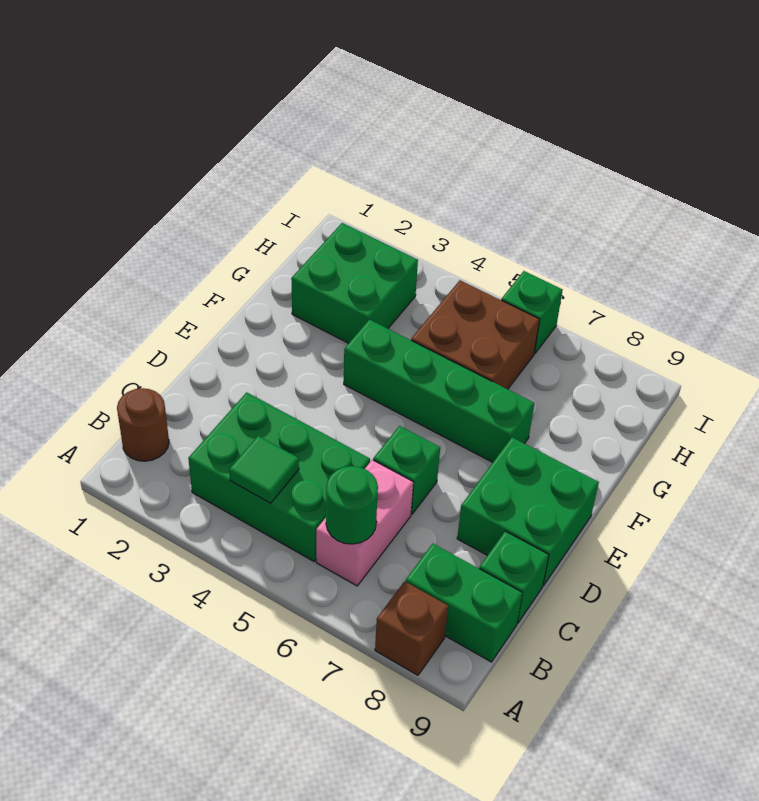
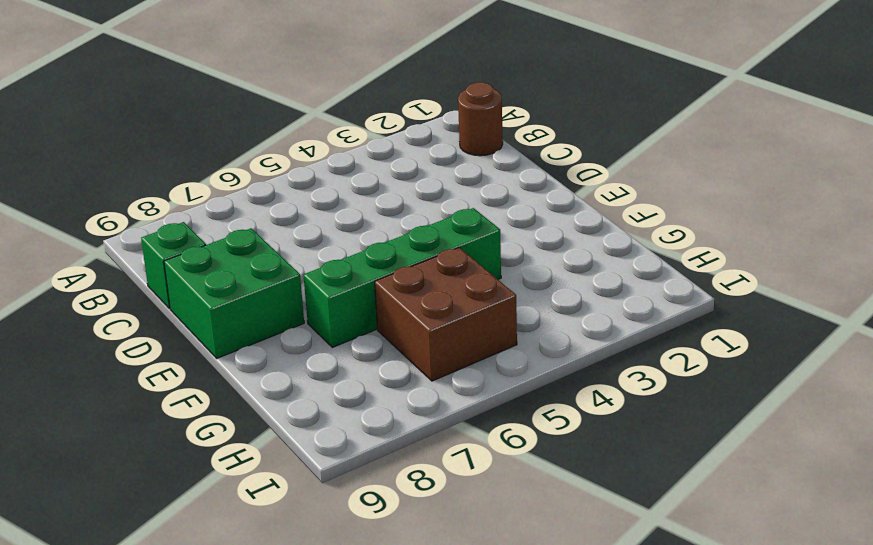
none -> brown 1x1 brick [375,581,448,675]
none -> green 2x3 brick [188,392,370,561]
none -> pink 1x2 brick [316,460,413,586]

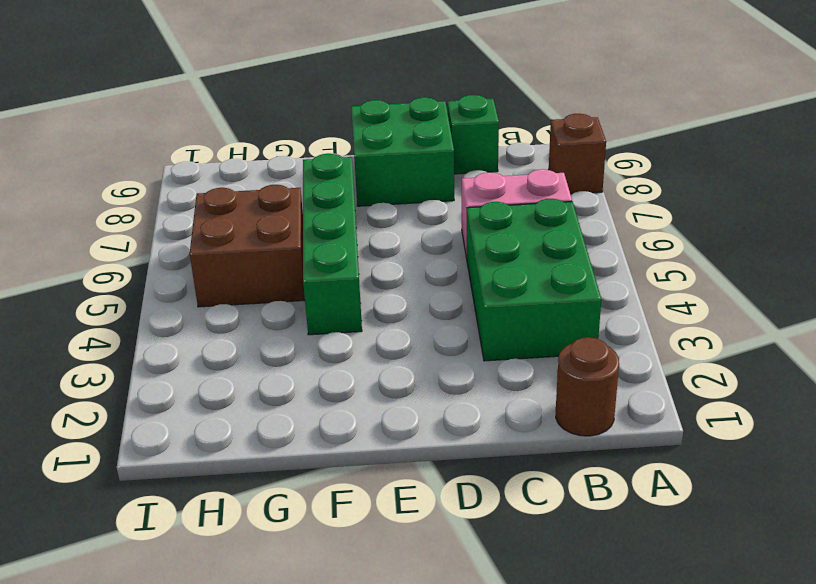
none -> green 1x2 brick [406,544,523,662]
none -> green 1x1 brick [373,426,440,514]
none -> green 2x2 brick [291,223,418,343]

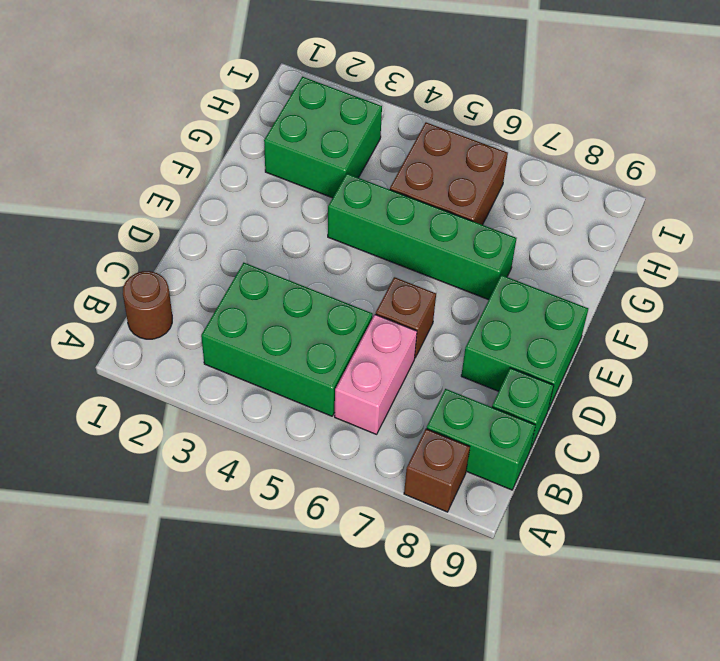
brown 1x1 brick [376,277,436,357] -> green 1x1 brick [373,426,440,514]
none -> green 1x1 brick [501,271,563,353]
none -> green 1x1 tile [229,436,299,503]
none -> green 1x1 round brick [326,466,378,544]

